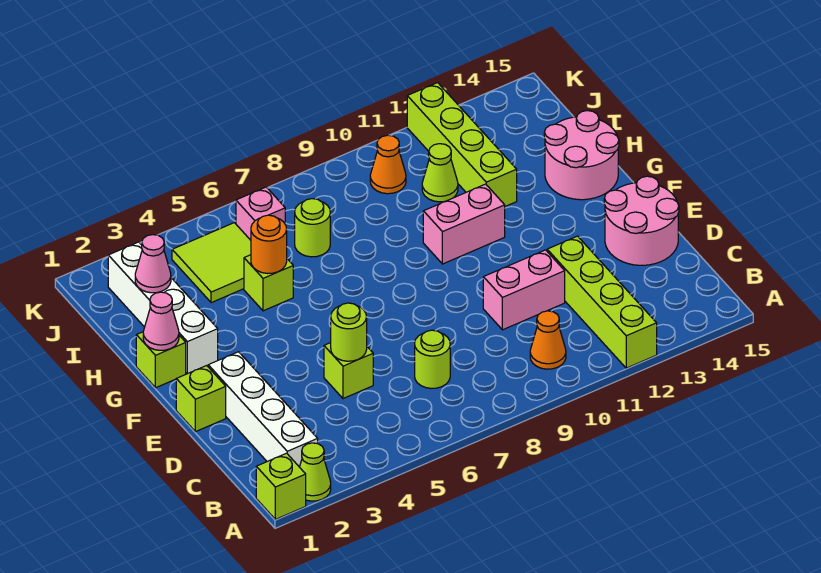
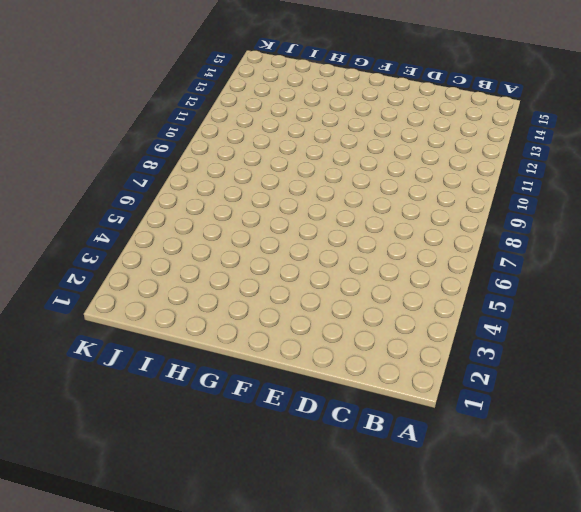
none -> lime 1x1 brick [256,453,306,519]
none -> lime 1x1 cone [300,443,331,501]
none -> lime 1x4 brick [547,236,657,368]

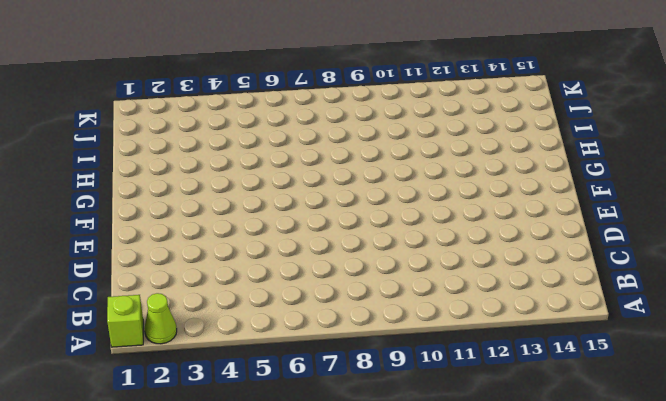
none -> lime 1x4 brick [547,236,657,368]
none -> white 1x4 brick [208,352,318,467]
none -> orange 1x1 cone [530,311,566,369]

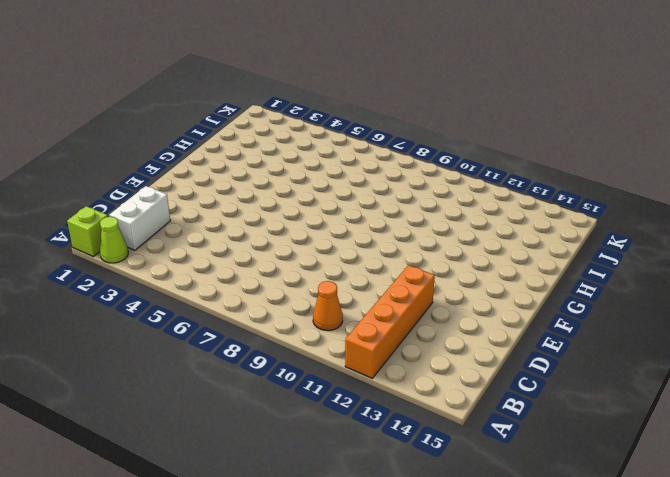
orange 1x4 brick [345,265,435,378] -> lime 1x4 brick [547,236,657,368]
white 1x2 brick [109,186,170,250] -> white 1x4 brick [208,352,318,467]
none -> lime 1x1 round brick [415,330,450,388]
none -> lime 1x1 brick [324,343,373,399]
none -> pink 1x2 brick [483,250,565,330]

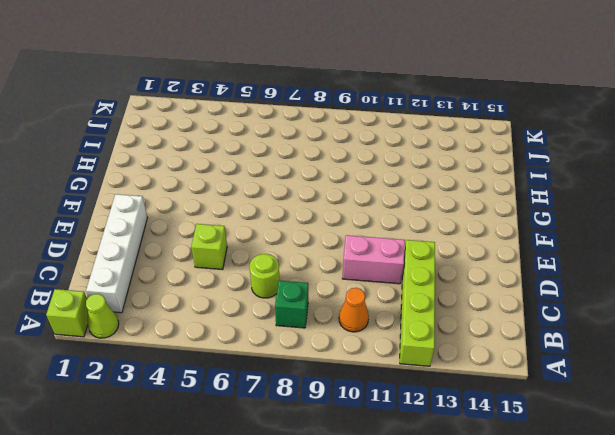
green 1x1 brick [275,281,308,328] -> none
none -> pink 2x2 round brick [604,176,679,265]
none -> lime 1x1 brick [176,366,226,432]
none -> lime 1x1 brick [136,332,186,388]

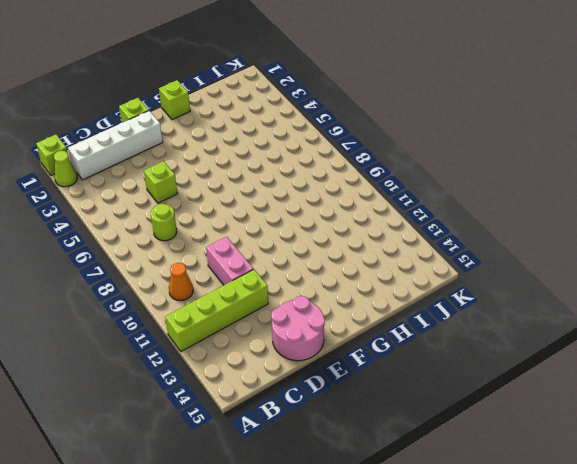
none -> white 1x4 brick [108,242,218,374]
none -> pink 1x2 brick [423,184,505,264]
none -> pink 2x2 round brick [544,111,619,200]

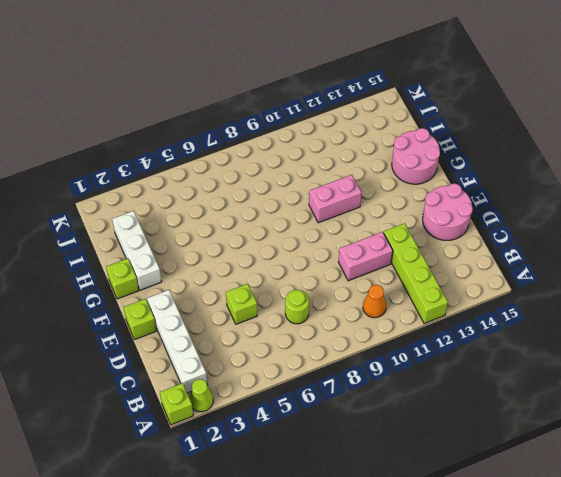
white 1x3 brick [112,211,162,290] -> white 1x4 brick [108,242,218,374]
none -> lime 1x1 brick [244,255,293,311]
none -> lime 1x4 brick [407,83,517,206]
none -> lime 2x2 tile [172,223,251,303]

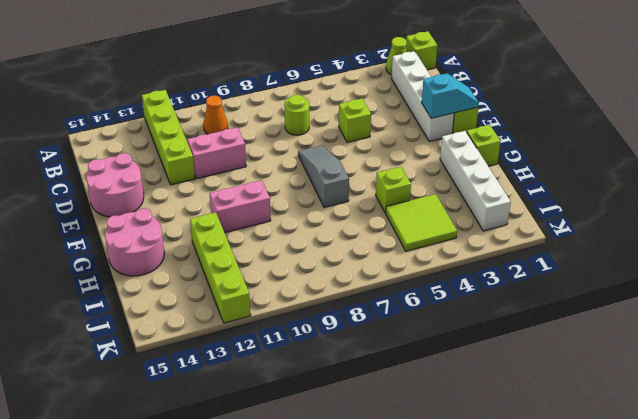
cyan 1x2 slope [422,73,479,118] -> none
grey 1x3 slope [298,145,349,208] -> none
none -> lime 1x1 round brick [295,199,330,257]
none -> lime 1x1 cone [422,144,458,202]
none -> pink 1x1 brick [236,187,285,240]

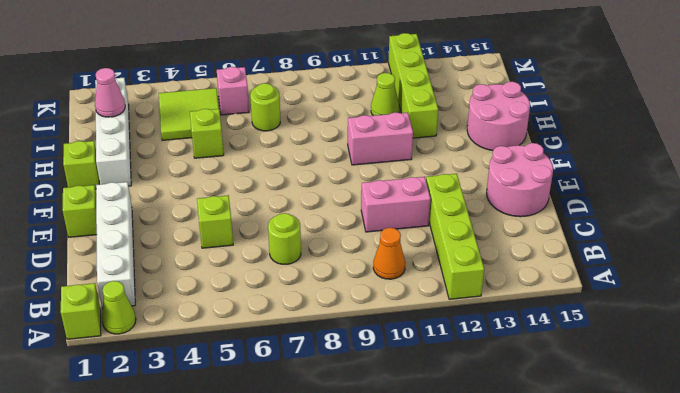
none -> orange 1x1 cone [370,135,406,194]
none -> lime 1x1 round brick [331,303,367,361]
none -> pink 1x1 cone [143,292,179,350]

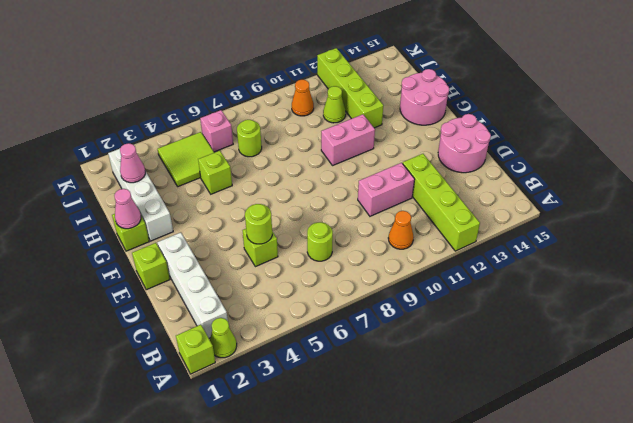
none -> orange 1x1 round brick [251,215,287,274]

